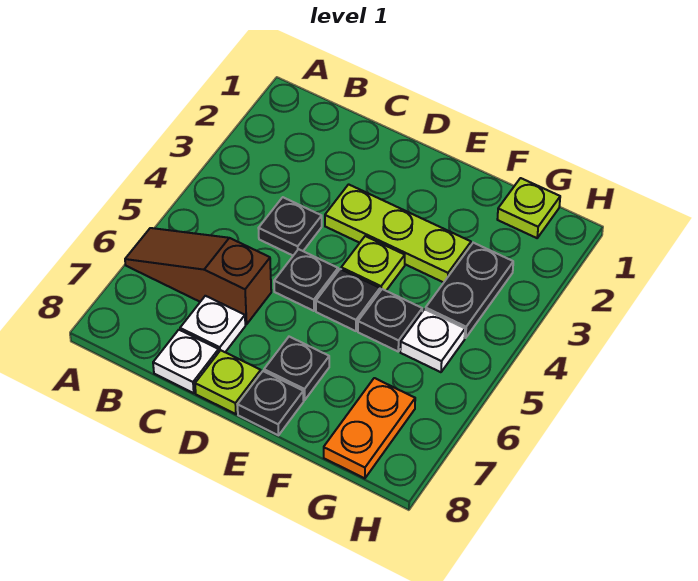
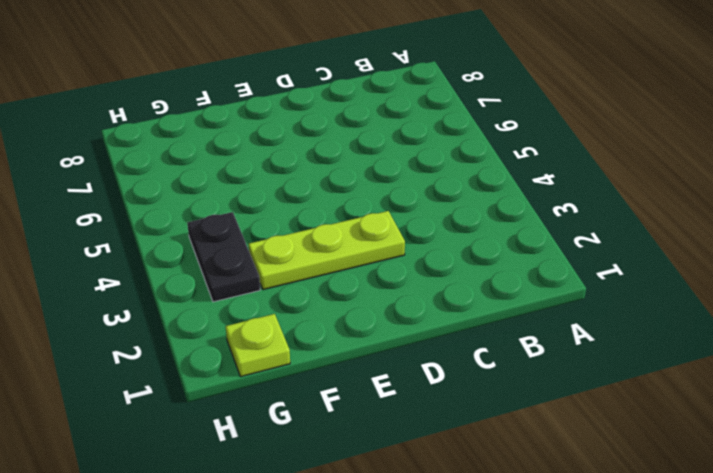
none -> brown 1x3 slope [125,228,271,324]
none -> black 1x1 plate [258,197,322,255]
none -> white 1x1 plate [180,296,245,352]

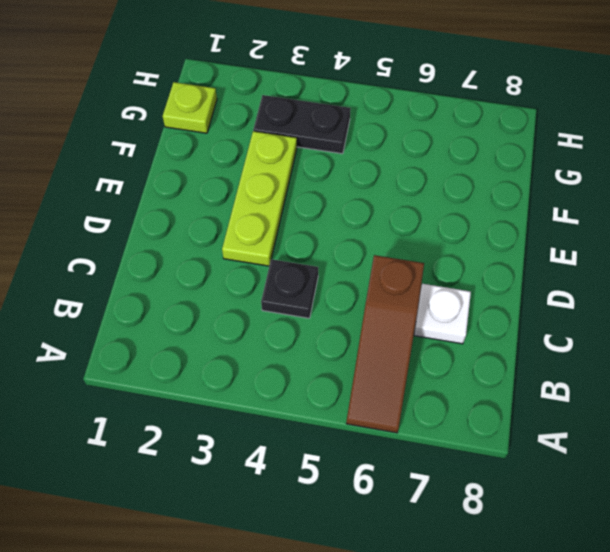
none -> white 1x1 plate [153,330,219,393]
none -> black 1x1 plate [274,249,338,311]
none -> lime 1x1 plate [195,350,261,414]

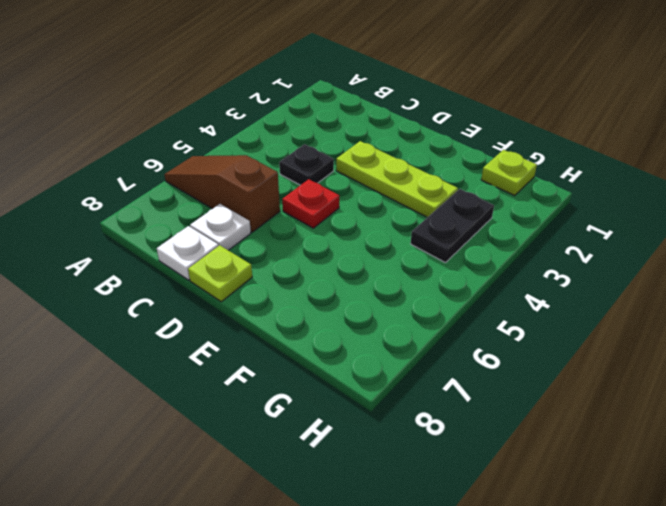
red 1x1 plate [282,179,339,228] -> black 1x1 plate [274,249,338,311]
none -> lime 1x1 plate [341,236,405,291]
none -> black 1x1 plate [316,269,380,331]
none -> black 1x1 plate [264,337,329,400]

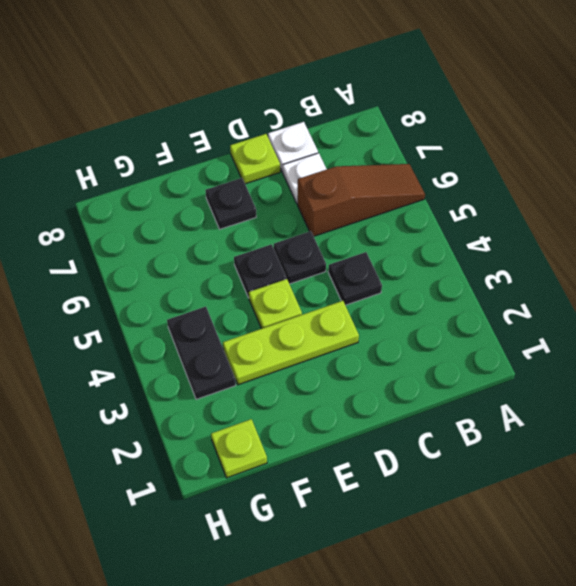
none -> black 1x1 plate [237,371,304,435]
none -> black 1x1 plate [358,289,422,351]
none -> white 1x1 plate [400,309,465,372]

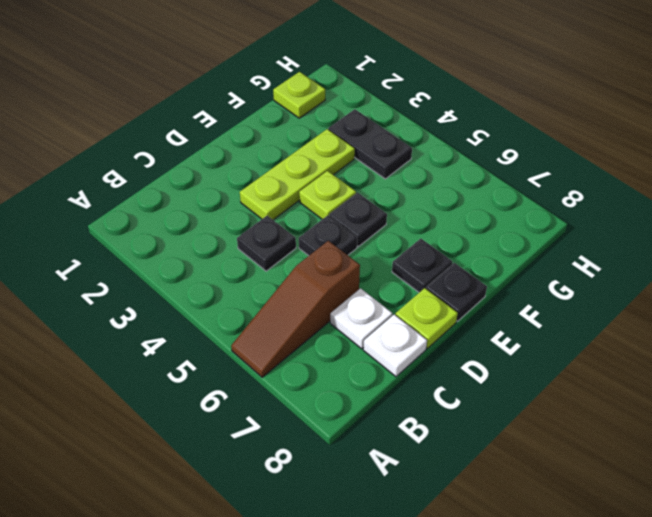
none -> black 1x1 plate [358,289,422,351]
none -> white 1x1 plate [400,309,465,372]
none -> orange 1x2 plate [324,378,415,478]

